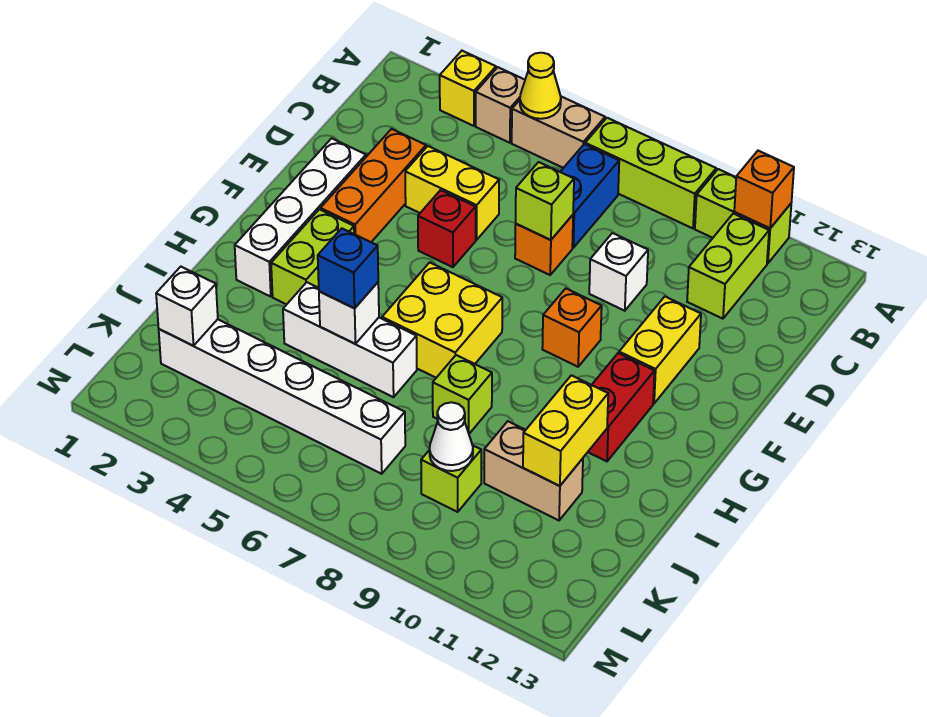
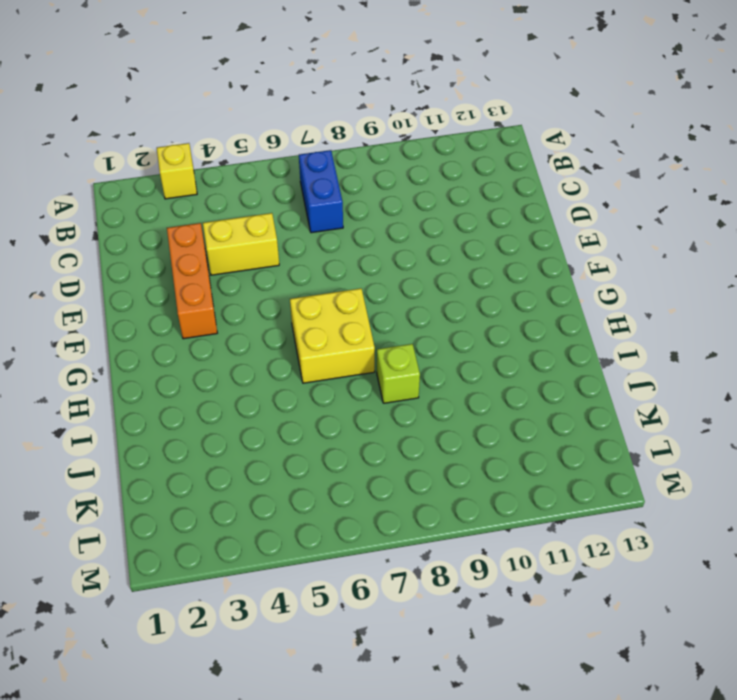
none -> tan 1x1 brick [476,67,525,143]
none -> tan 1x2 brick [512,97,605,168]
none -> lime 1x3 brick [585,118,716,228]
none -> lime 1x2 brick [695,169,791,264]

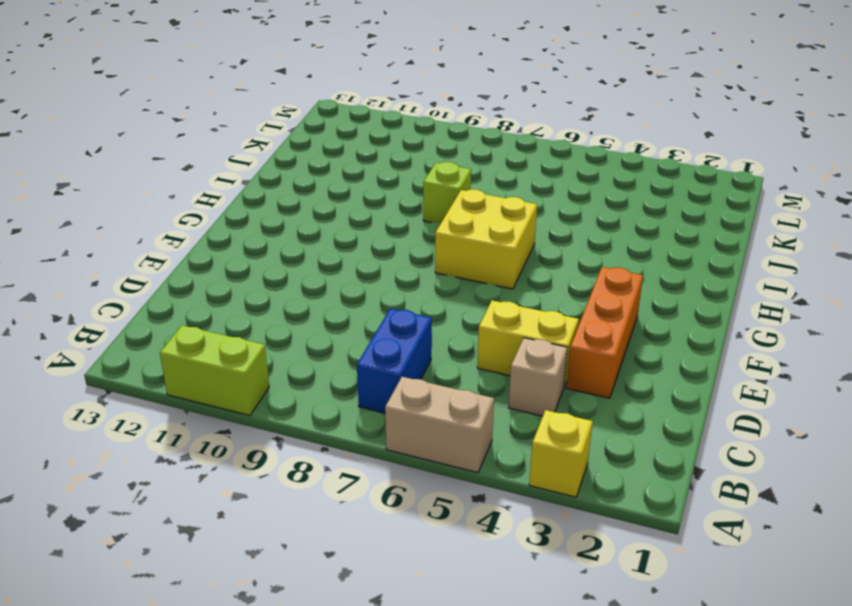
tan 1x1 brick [509,338,567,416] -> tan 1x1 brick moved to [476,67,525,143]
none -> lime 1x3 brick [585,118,716,228]
none -> lime 1x2 brick [687,214,769,319]
none -> orange 1x1 brick [515,215,573,275]
none -> white 1x1 brick [589,233,648,311]

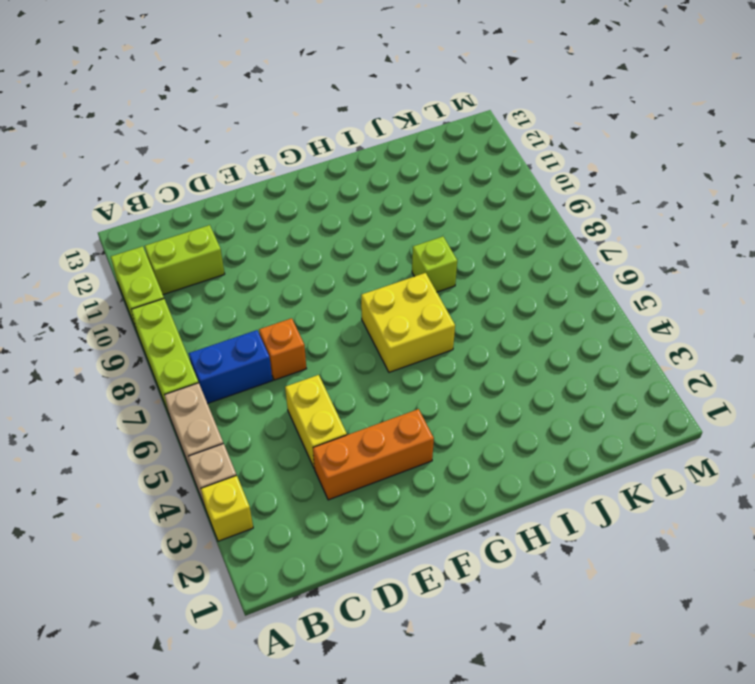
none -> white 1x1 brick [589,233,648,311]
none -> white 1x4 brick [235,138,366,297]
none -> red 1x1 brick [418,190,476,267]
none -> yellow 1x2 brick [619,297,701,403]

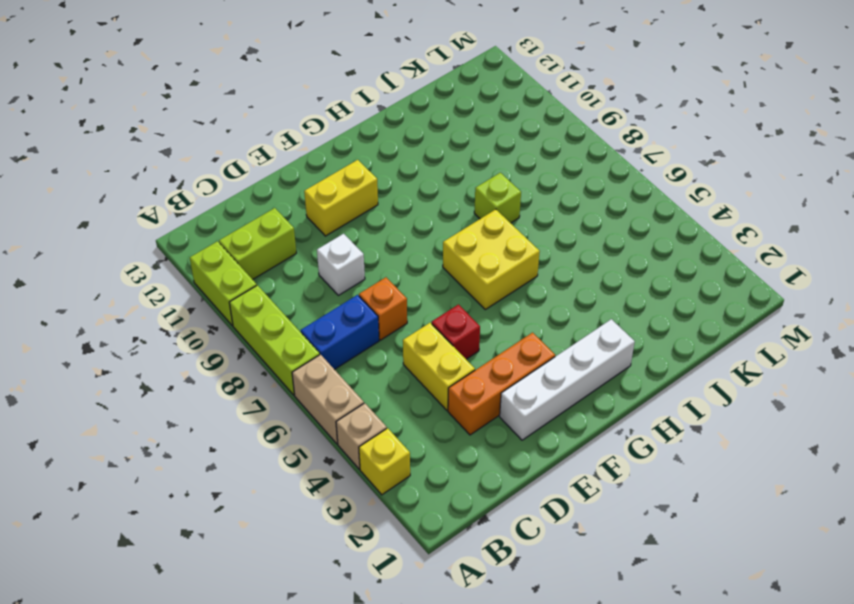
none -> orange 1x1 brick [542,288,602,367]
none -> lime 1x2 brick [271,209,354,304]
none -> red 1x2 brick [588,353,655,461]
none -> white 1x3 brick [283,282,417,397]

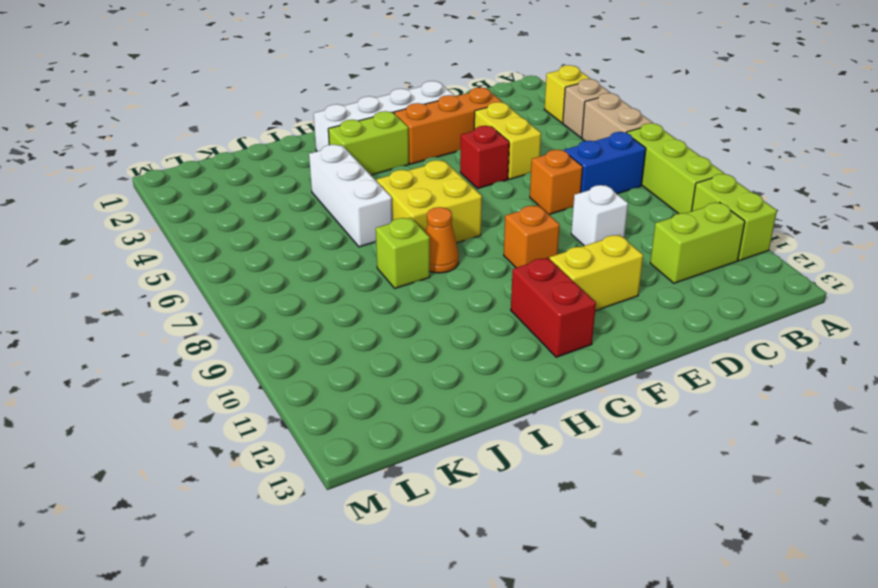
red 1x2 brick [511,258,596,357] -> red 1x2 brick turned to [588,353,655,461]
orange 1x1 cone [426,207,459,273] -> none
none -> tan 1x2 brick [484,421,583,520]
none -> white 1x6 brick [159,319,405,474]
none -> lime 1x1 brick [421,446,481,512]
none -> yellow 1x1 cone [520,53,561,119]

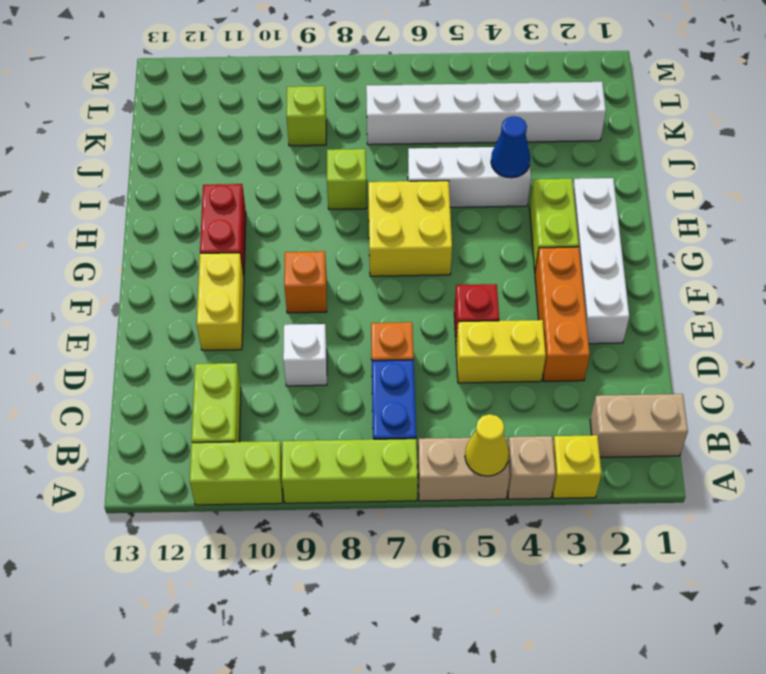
tan 1x2 brick [590,394,688,457] -> tan 1x2 brick moved to [484,421,583,520]
blue 1x1 cone [491,116,530,178] -> none
none -> orange 1x1 brick [734,151,794,228]
none -> lime 1x1 brick [516,162,574,240]
none -> white 1x1 brick [319,282,379,344]
none -> yellow 1x2 brick [523,375,608,486]

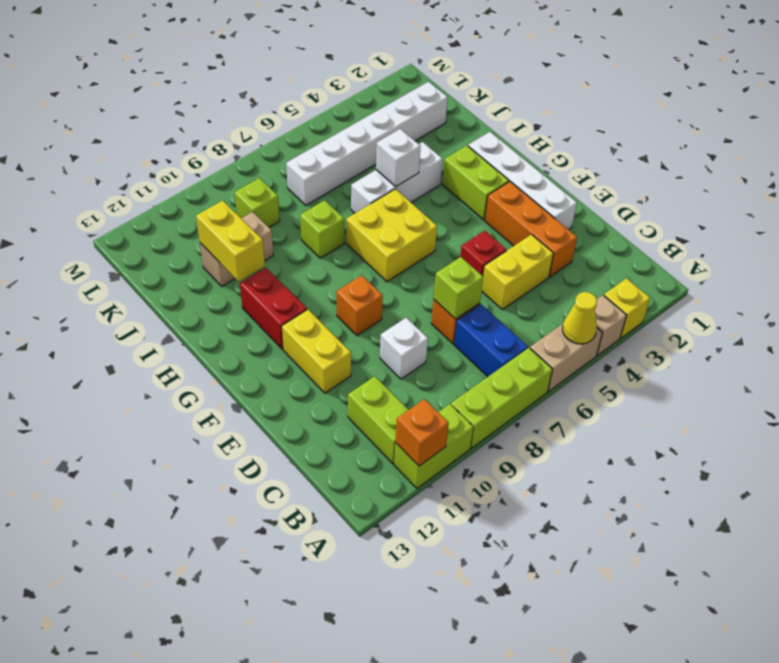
none -> white 1x1 brick [156,267,218,346]
none -> white 1x1 cone [429,402,473,471]
none -> blue 1x1 brick [318,228,378,308]

